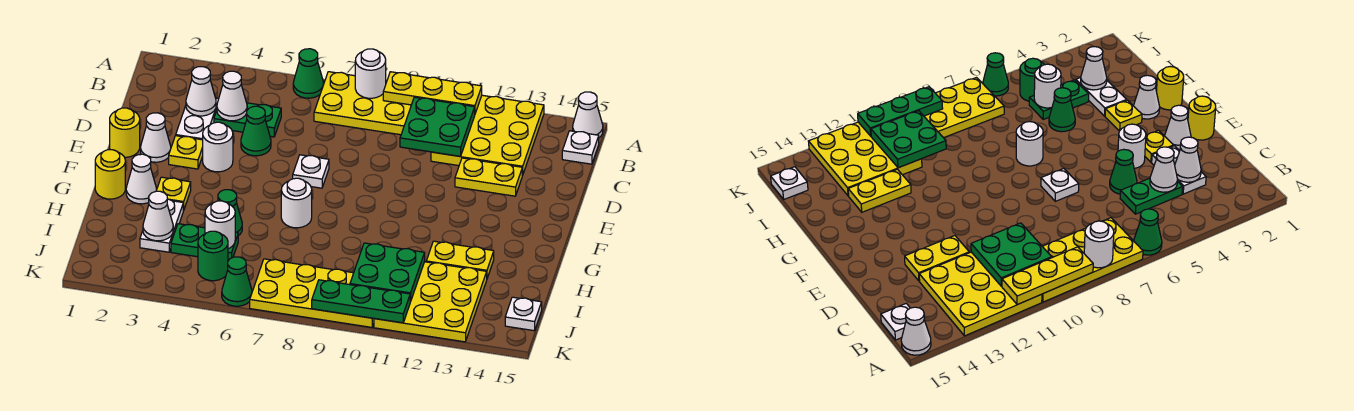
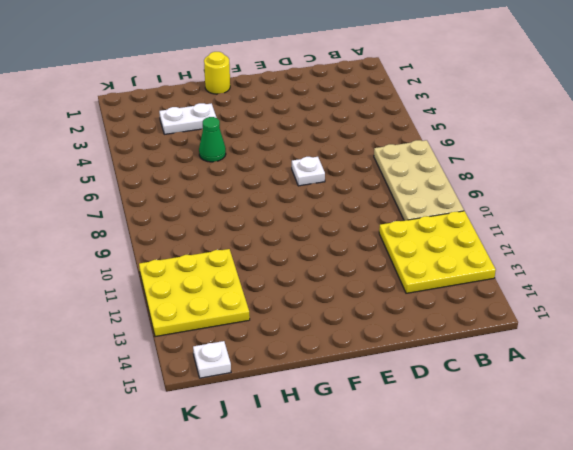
tan 2x4 plate [374,140,464,221] -> yellow 2x4 plate [314,72,411,135]
none -> green 1x1 cone [293,49,324,98]
none -> white 1x1 cone [573,92,603,138]
none -> white 1x1 plate [562,131,599,164]
none -> white 1x2 plate [176,98,219,140]

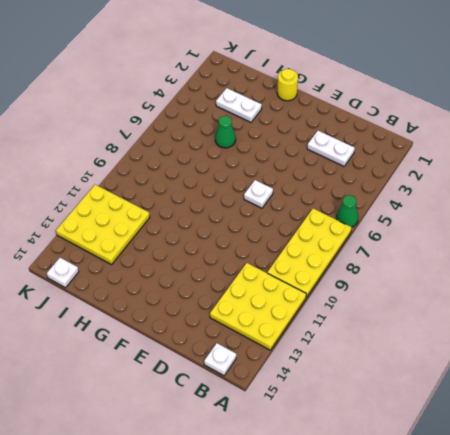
none -> white 1x1 cone [573,92,603,138]
none -> green 1x2 plate [214,103,281,137]
none -> green 1x1 cone [241,106,271,156]
none -> yellow 1x2 plate [455,158,522,196]

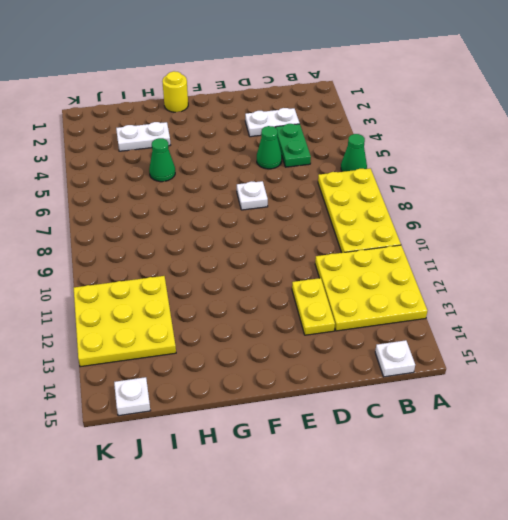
none -> white 1x1 cone [573,92,603,138]
none -> yellow 1x1 round brick [110,108,140,157]
none -> white 1x1 cone [141,113,171,162]
none -> yellow 1x1 plate [169,136,203,169]

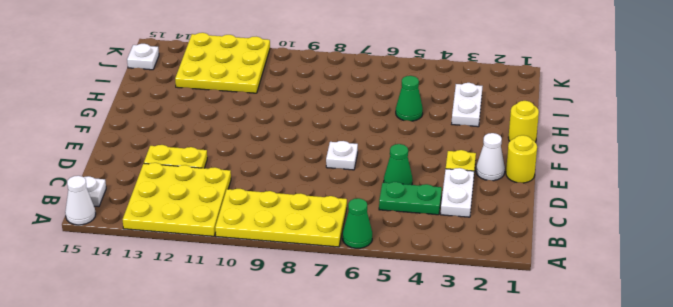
none -> white 1x1 round brick [203,122,233,172]
none -> white 1x1 cone [126,154,156,204]
none -> yellow 1x1 plate [156,177,191,210]
none -> white 1x1 round brick [281,178,312,228]

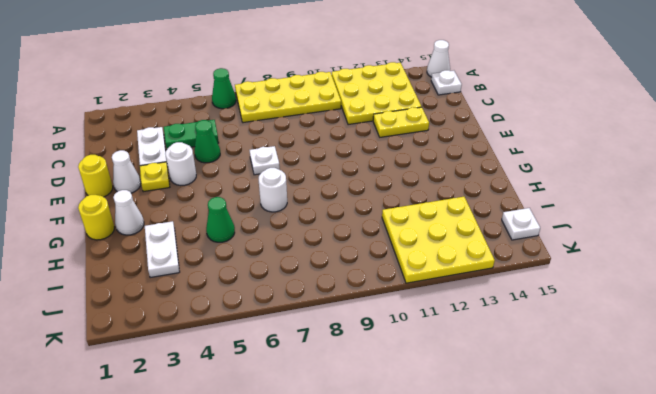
none -> yellow 1x1 plate [156,177,191,210]
none -> yellow 1x2 plate [426,241,494,278]
none -> green 1x2 plate [171,224,238,261]
none -> green 1x1 round brick [198,231,228,281]

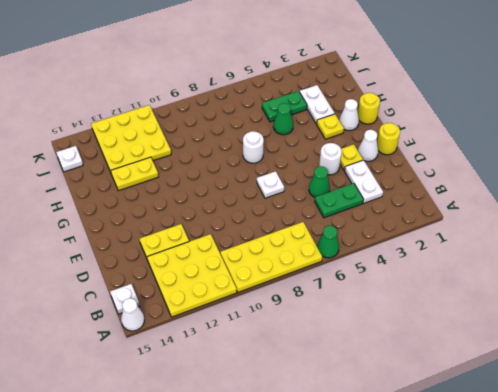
none -> green 1x1 round brick [198,231,228,281]
none -> yellow 2x4 plate [250,259,374,327]
none -> green 1x1 cone [222,257,252,306]
none -> white 1x1 round brick [355,49,386,98]

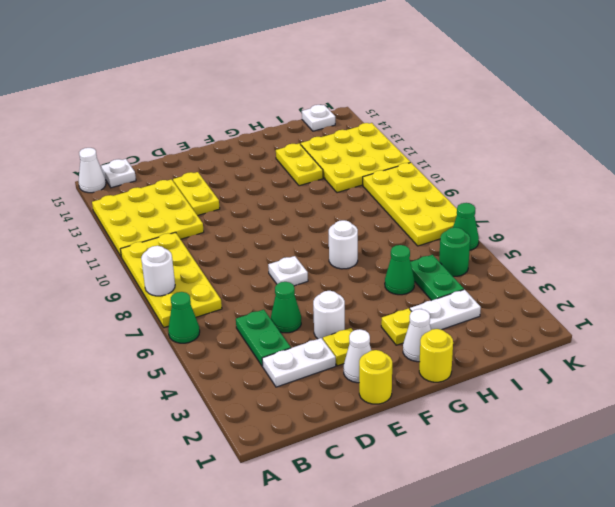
none -> yellow 1x3 plate [383,72,482,113]
none -> green 2x2 plate [400,97,475,156]
none -> white 1x1 cone [186,67,216,116]
none -> white 1x1 cone [217,71,247,121]

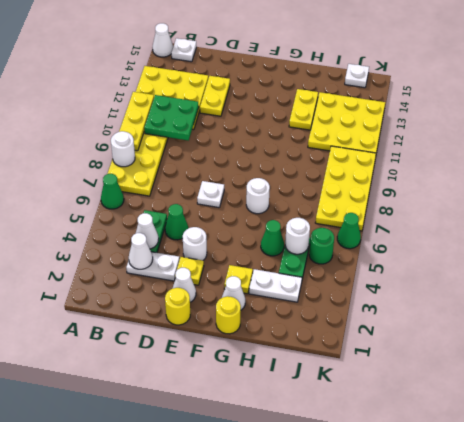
none -> white 1x1 cone [143,191,173,241]
none -> green 2x2 plate [350,243,425,302]
none -> green 1x3 plate [312,280,410,323]

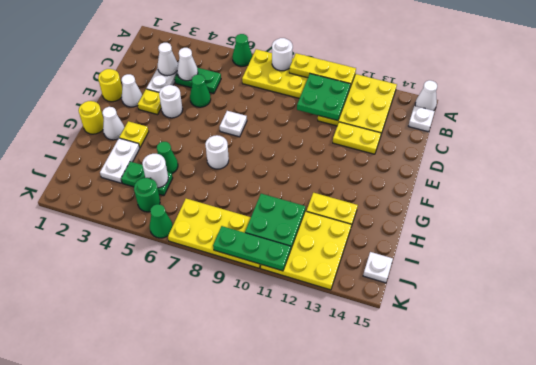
none -> white 1x1 cone [143,191,173,241]

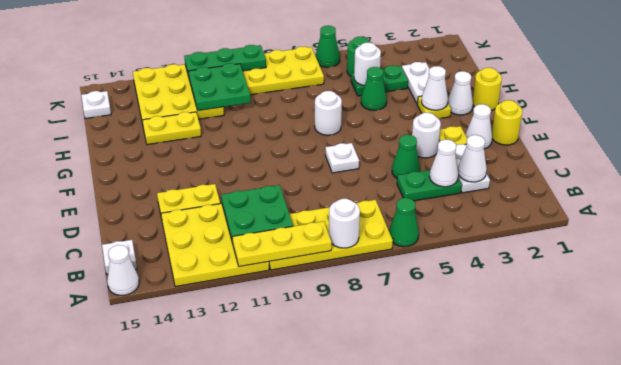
white 1x1 cone [421,66,448,110] -> white 1x1 cone moved to [143,191,173,241]

